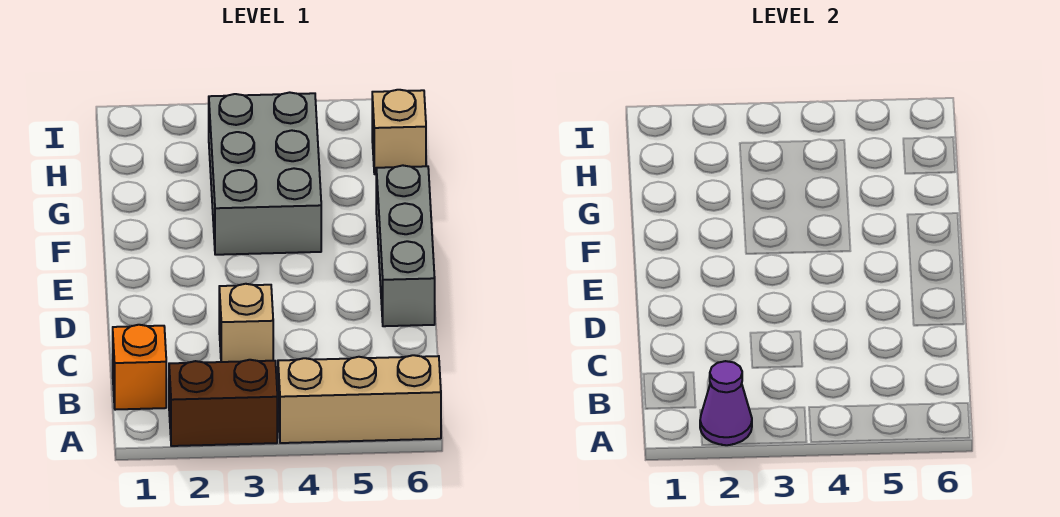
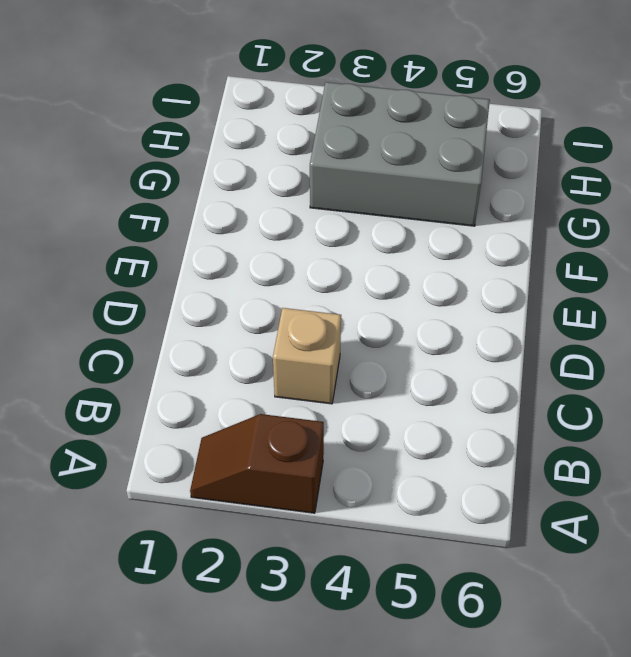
brown 1x2 slope [190,414,324,513] -> brown 1x2 brick [169,360,277,446]
grey 2x3 brick [310,82,490,226] -> grey 2x3 brick turned to [209,92,321,255]
none -> tan 1x3 brick [278,355,441,443]
none -> orange 1x1 brick [113,325,166,410]

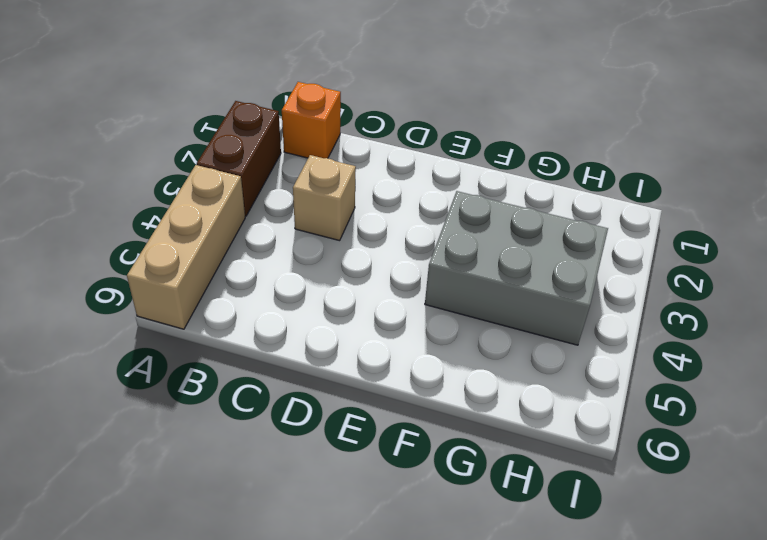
none -> grey 1x3 brick [376,165,435,326]
none -> tan 1x1 brick [372,90,426,174]

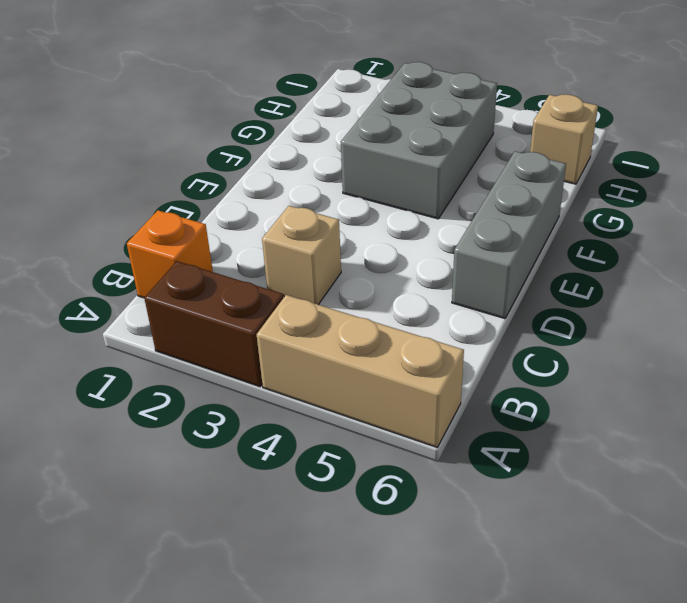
none -> purple 1x1 cone [700,361,752,445]

